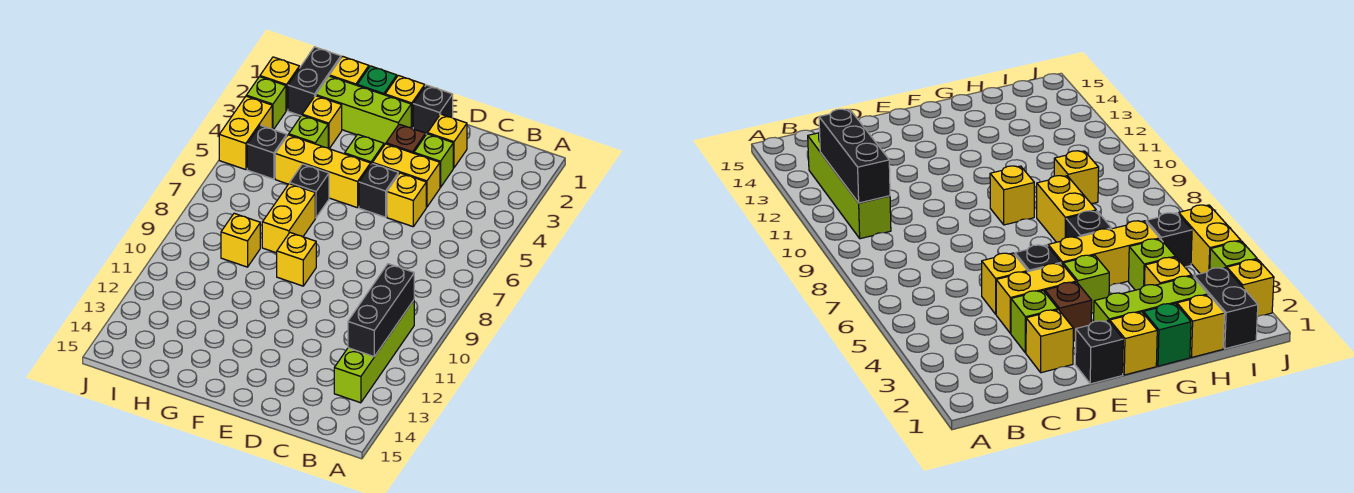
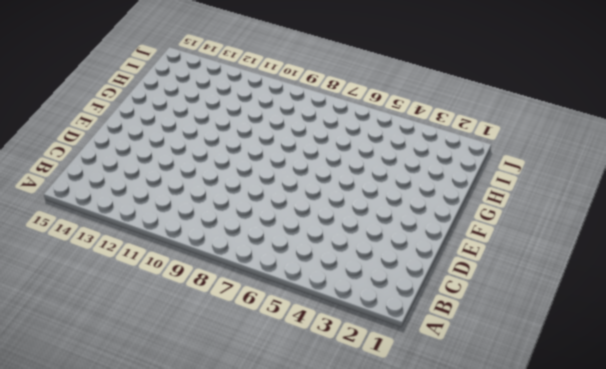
none -> lime 1x4 brick [334,300,414,403]
none -> yellow 1x1 brick [428,114,467,168]
none -> lime 1x1 brick [414,134,453,187]

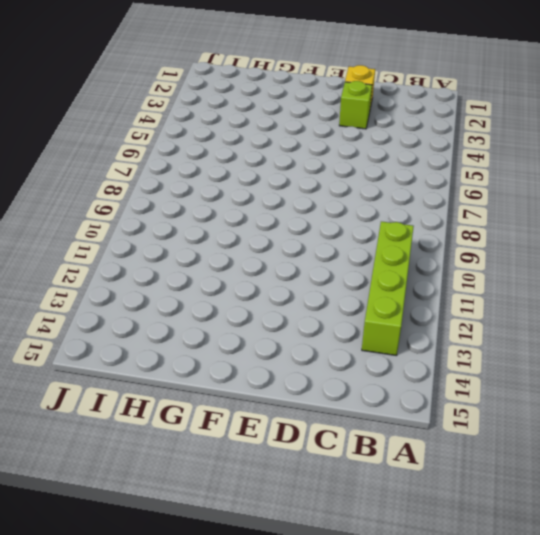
none -> yellow 1x2 brick [373,144,440,207]
none -> yellow 1x1 brick [387,173,426,227]
none -> black 1x1 brick [413,85,453,134]

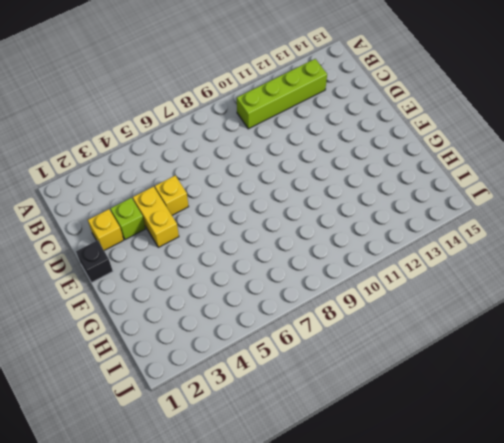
none -> brown 1x1 brick [386,124,426,153]
none -> black 1x1 brick [359,163,398,217]
none -> yellow 1x1 brick [385,75,425,128]

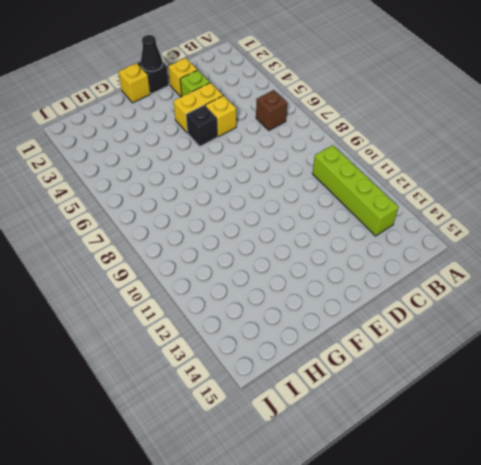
brown 1x1 brick [256,90,287,130] -> brown 1x1 brick moved to [386,124,426,153]
black 1x1 cone [141,35,162,71] -> none
none -> lime 1x3 brick [316,76,411,144]
none -> lime 1x1 brick [345,134,384,164]
none -> yellow 1x3 brick [275,135,371,208]

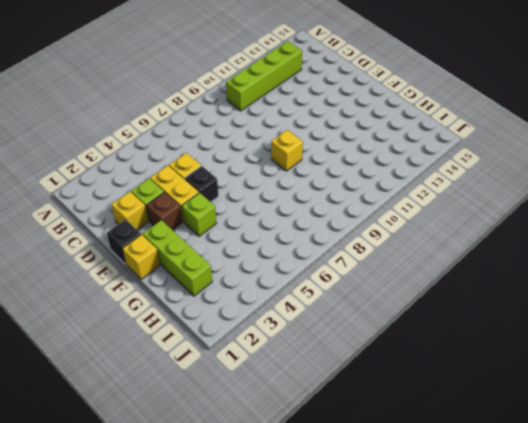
none -> yellow 1x3 brick [275,135,371,208]
none -> green 1x1 brick [357,66,397,95]
none -> black 1x1 brick [290,164,329,218]

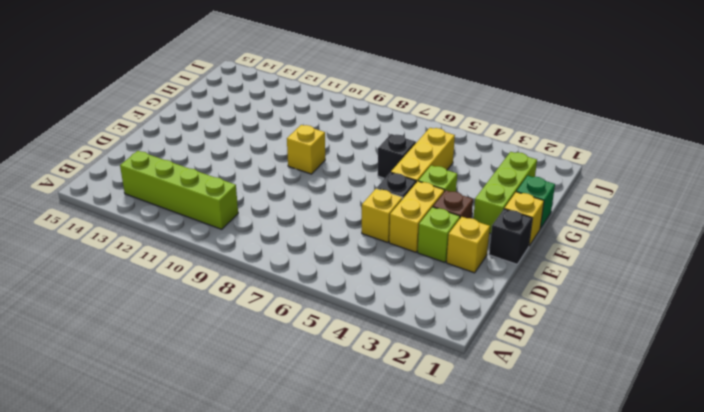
none -> yellow 1x2 brick [262,184,315,253]
none -> yellow 1x1 brick [329,56,369,85]
none -> yellow 1x1 brick [302,96,342,149]

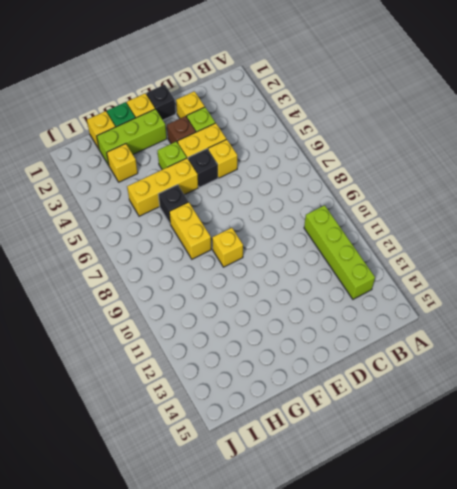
none -> lime 1x1 brick [289,115,328,148]
none -> yellow 1x1 brick [221,213,260,267]
none -> black 1x2 brick [288,47,341,116]

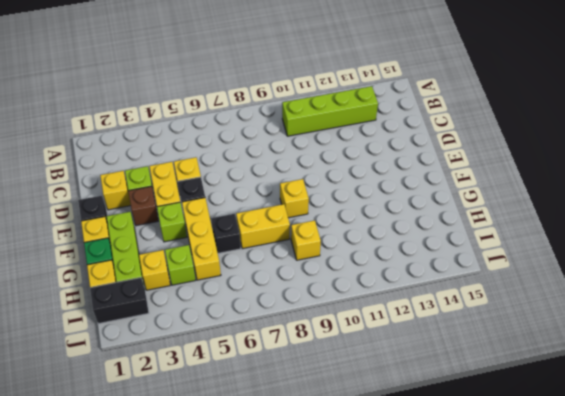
none -> black 1x1 brick [247,125,287,179]
none -> yellow 1x1 brick [260,57,299,111]
none -> lime 1x1 brick [246,77,286,130]

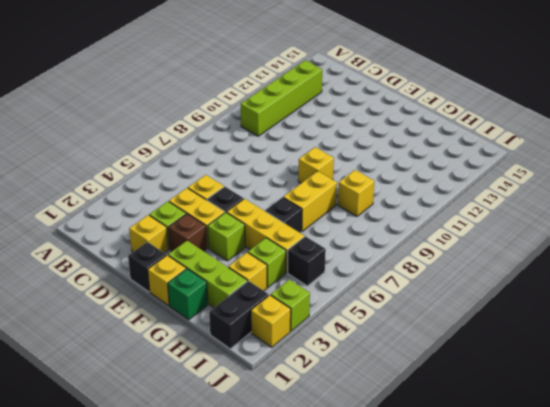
none -> yellow 1x1 brick [329,56,369,85]
none -> yellow 1x2 brick [219,96,272,170]
none -> black 1x3 brick [348,264,414,357]

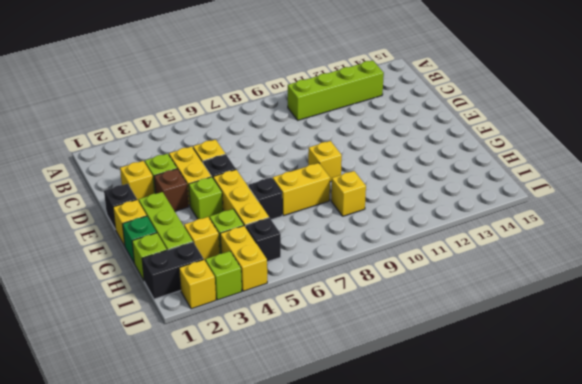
lime 1x1 brick [132,233,167,280] -> yellow 1x1 brick [329,56,369,85]
yellow 1x2 brick [220,226,267,291] -> yellow 1x2 brick turned to [219,96,272,170]
none -> black 1x3 brick [348,264,414,357]

